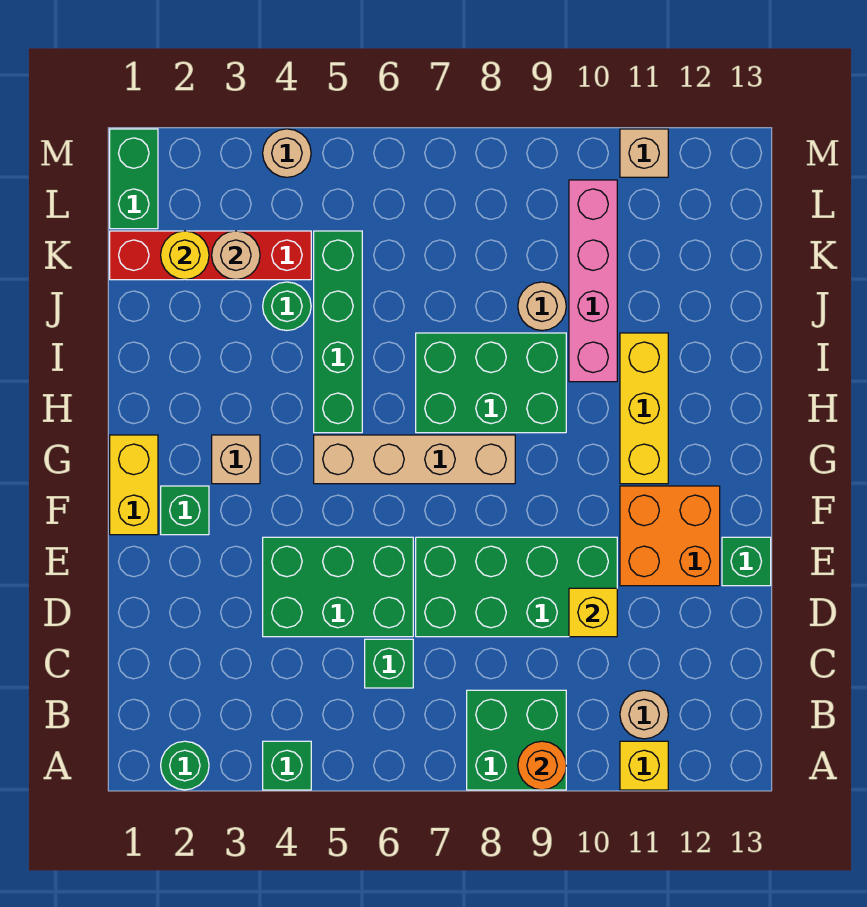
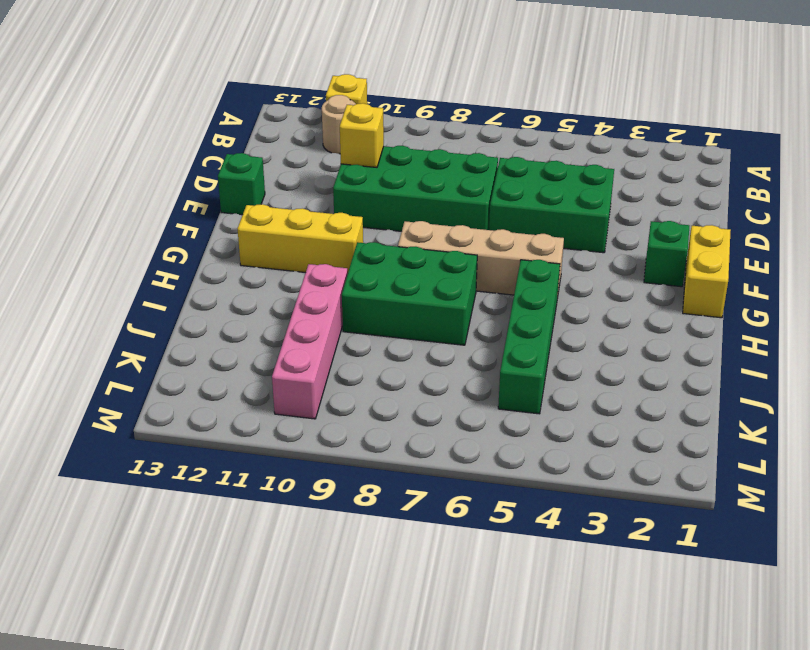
yellow 1x3 brick [237,204,363,273] -> yellow 1x3 brick turned to [620,333,668,484]
none -> green 1x1 round brick [161,741,209,790]
none -> green 1x1 brick [263,741,311,790]
none -> green 2x2 brick [467,690,566,790]

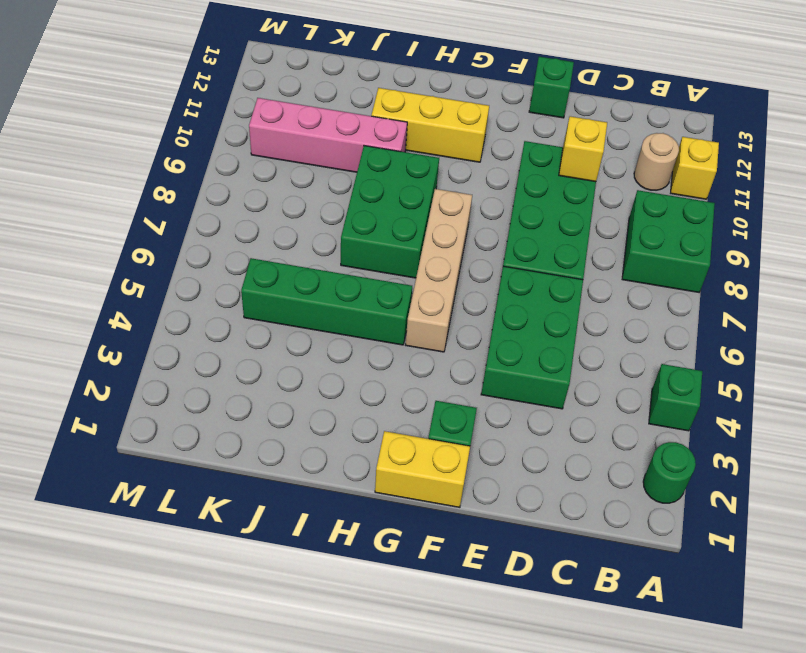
none -> green 1x1 brick [365,639,413,688]
none -> orange 2x2 brick [620,486,720,586]
none -> tan 1x1 brick [212,435,260,484]

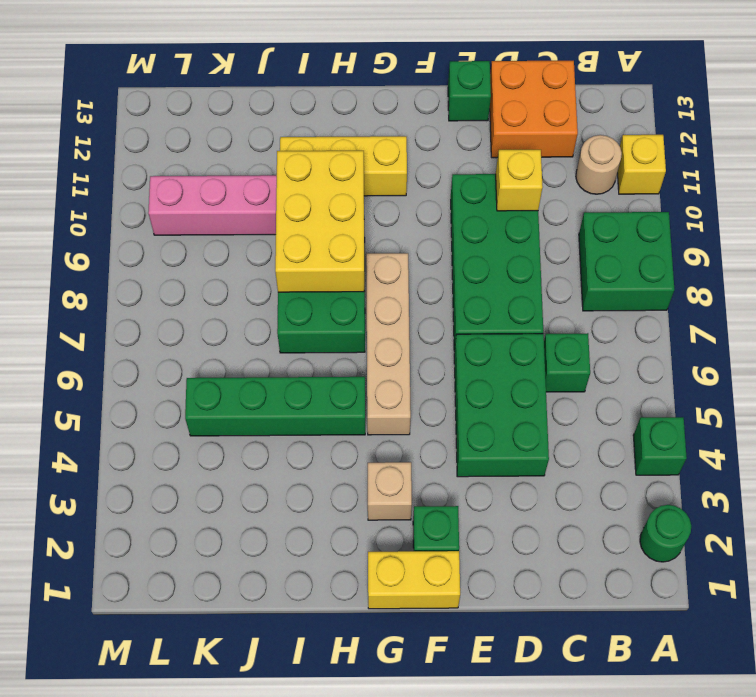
orange 2x2 brick [490,61,578,158] -> orange 2x2 brick moved to [620,486,720,586]
yellow 2x3 brick [275,151,364,292] -> none
none -> green 1x1 round brick [263,282,311,331]
none -> tan 1x1 round brick [518,282,566,331]
none -> red 1x4 brick [110,231,311,280]

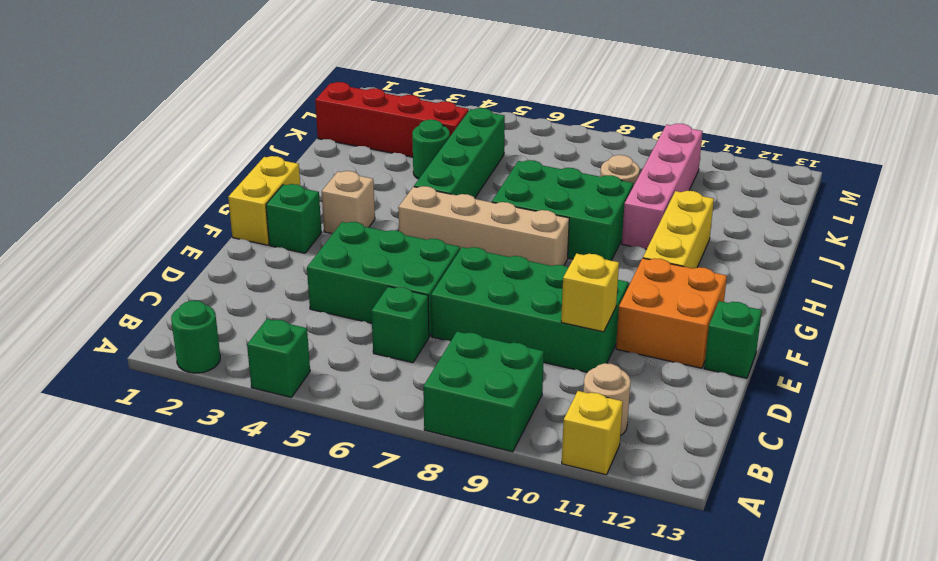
none -> green 1x2 brick [110,129,158,229]
none -> tan 1x1 round brick [263,129,311,177]
none -> tan 1x1 brick [620,129,668,177]

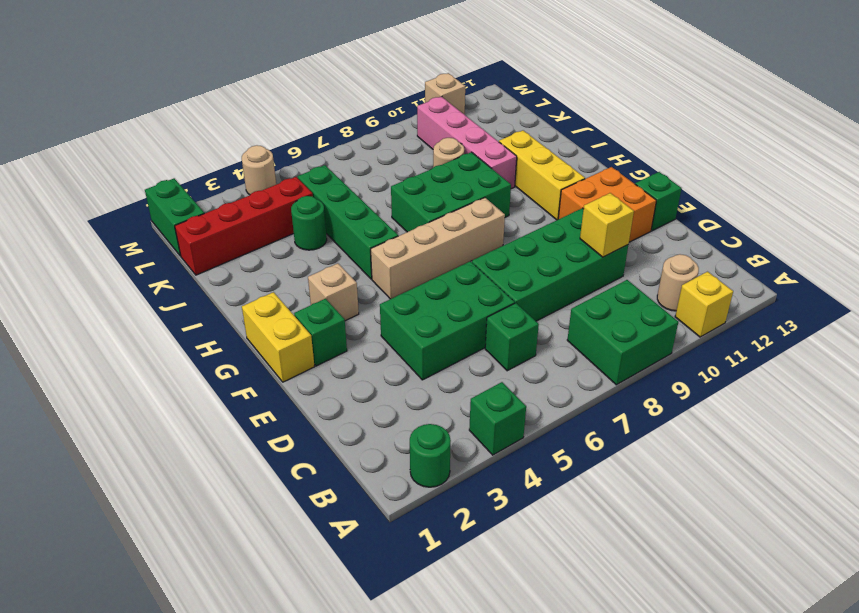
none -> orange 1x1 round brick [518,741,566,790]
none -> yellow 1x1 round brick [161,231,209,280]
none -> tan 1x1 round brick [212,231,260,280]

